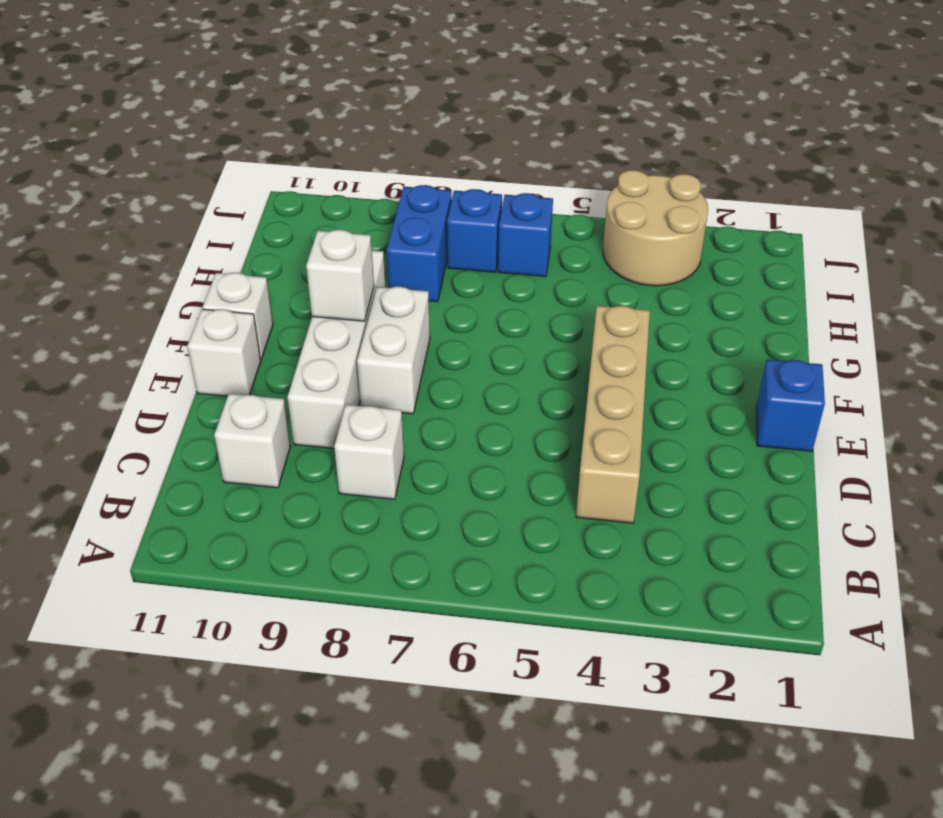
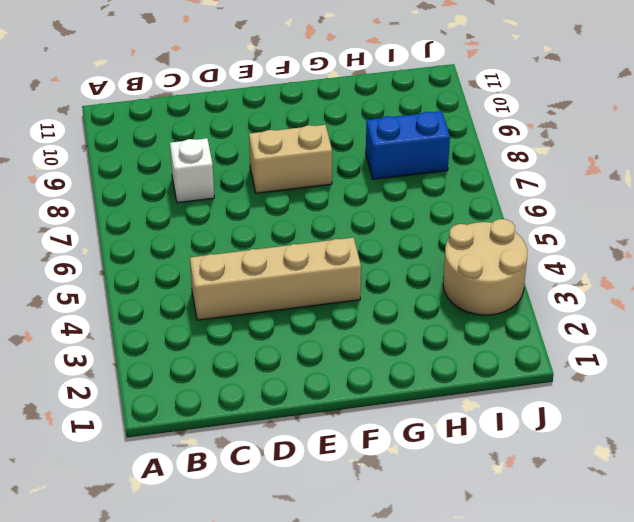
tan 1x2 brick [249,125,332,193] -> white 1x2 brick [357,287,430,414]
none -> white 1x1 brick [214,394,291,488]
none -> white 1x4 brick [287,250,386,449]
none -> blue 1x1 brick [756,359,825,451]

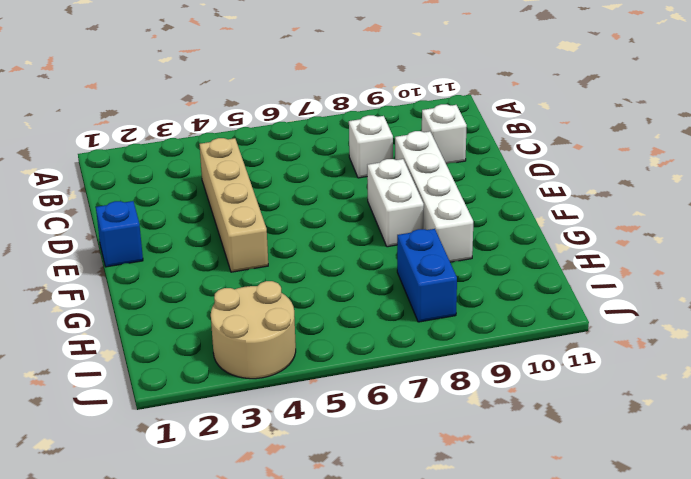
none -> white 1x1 brick [188,309,261,396]
none -> white 1x1 brick [202,273,273,359]
none -> blue 1x1 brick [498,193,553,277]

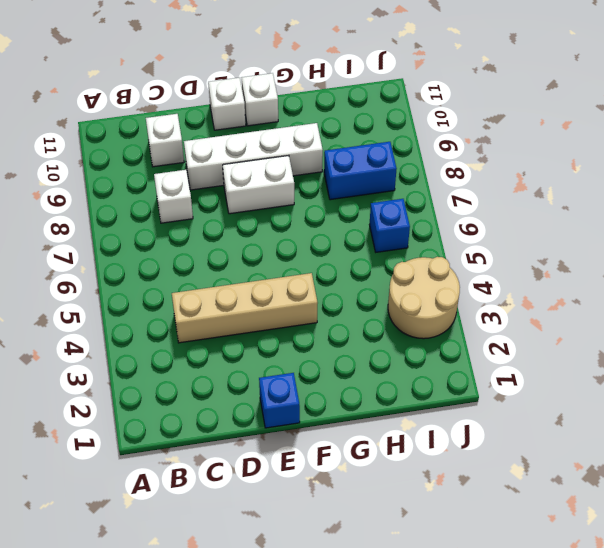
none -> blue 1x1 brick [447,189,502,272]
none -> white 1x1 brick [306,230,374,321]

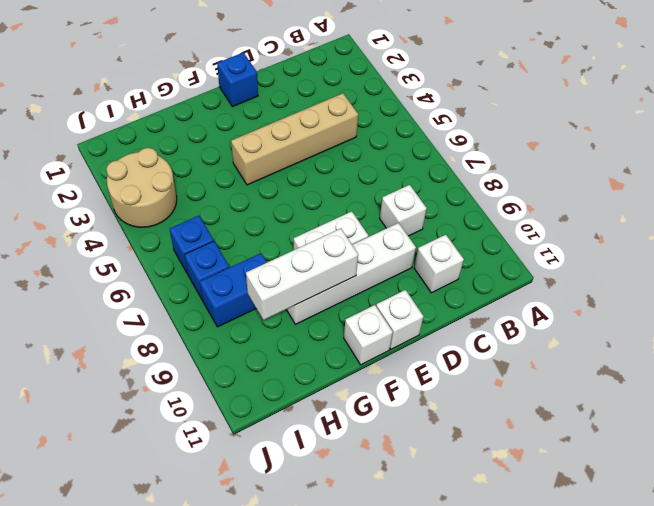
white 1x3 brick [246,228,358,320] -> white 1x1 brick [306,230,374,321]

